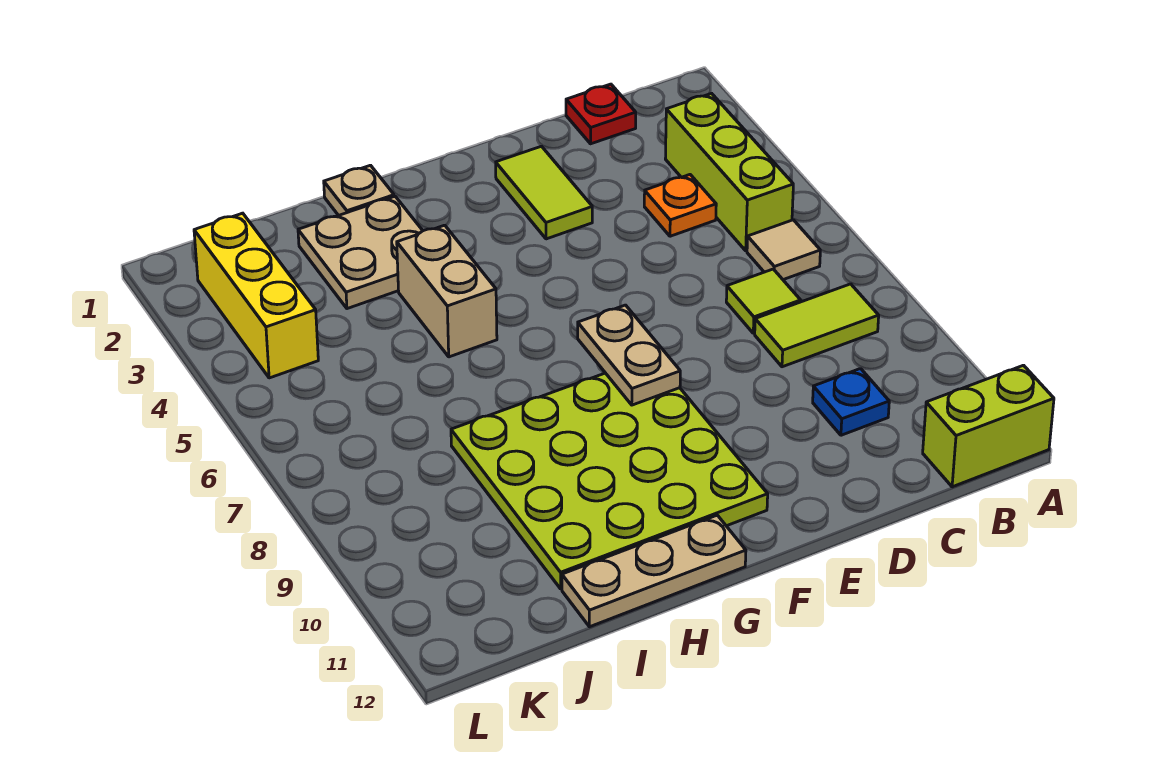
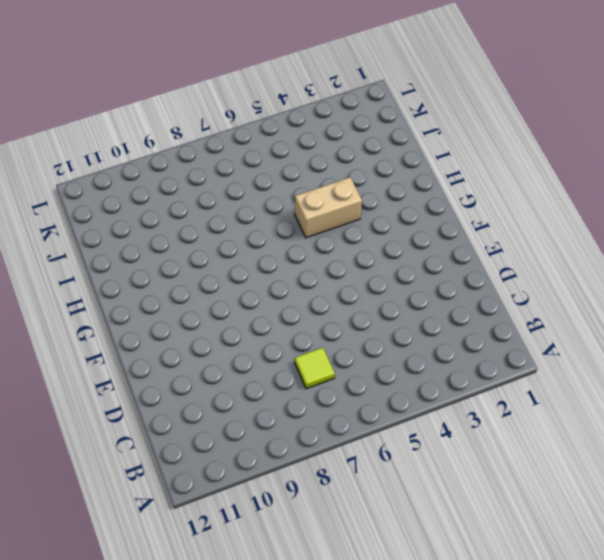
none -> lime 1x2 brick [923,365,1054,487]
none -> lime 1x3 brick [665,93,793,251]
none -> tan 1x1 tile [747,220,820,280]

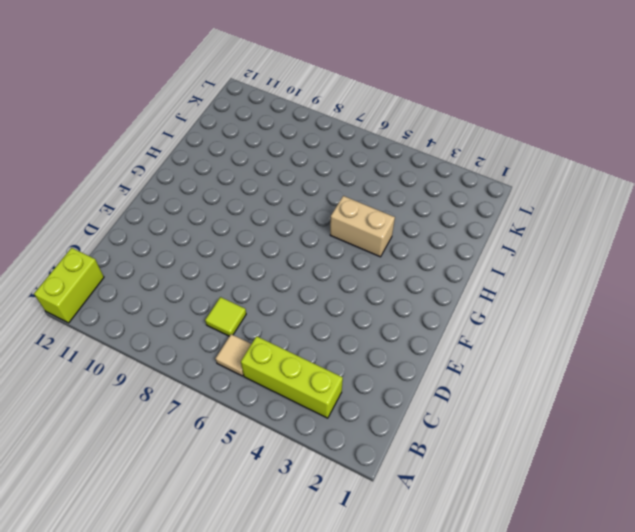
none -> lime 1x2 tile [755,284,879,367]
none -> red 1x1 plate [566,84,636,144]
none -> orange 1x1 plate [644,175,716,236]

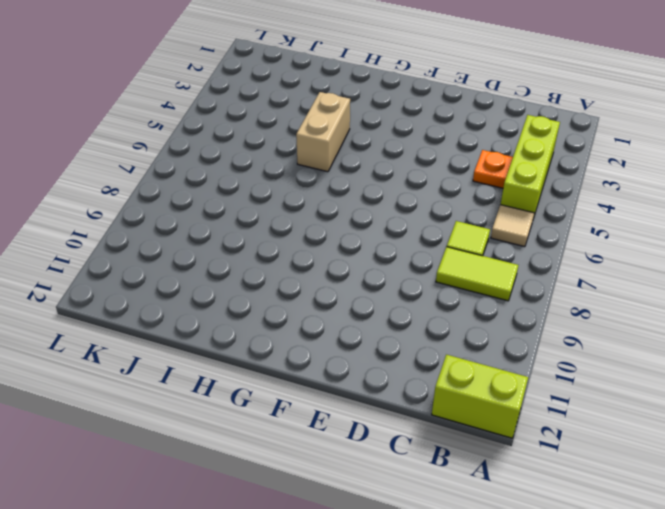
none -> red 1x1 plate [566,84,636,144]
none -> blue 1x1 plate [813,369,889,435]
none -> lime 1x2 tile [496,146,592,239]

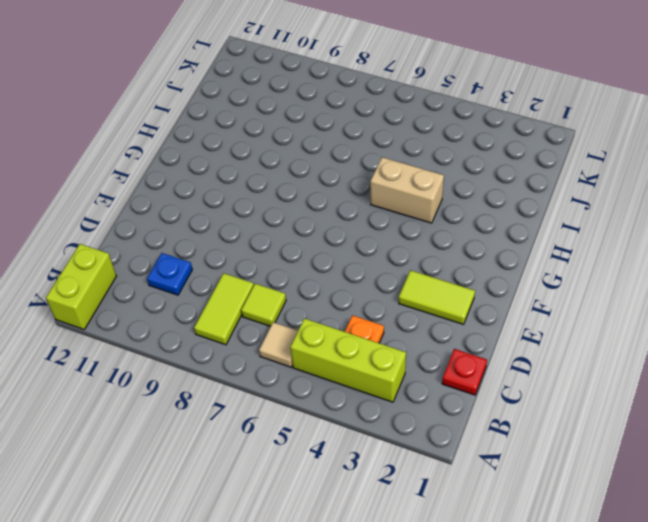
none -> lime 4x4 plate [451,373,768,589]
none -> tan 1x3 plate [562,515,746,627]
none -> tan 1x1 plate [324,165,394,215]

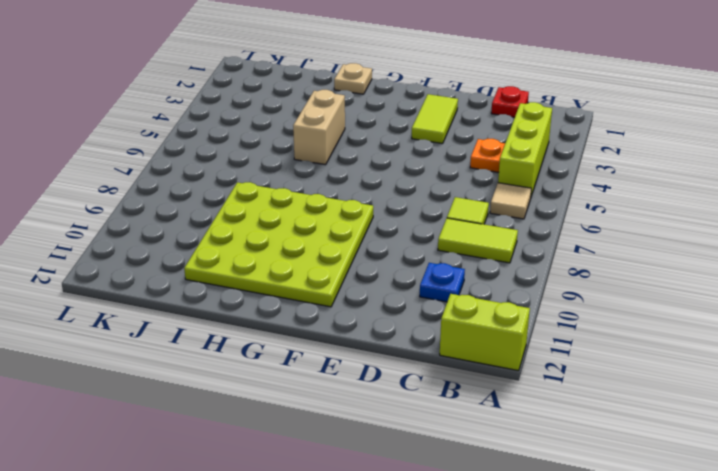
none -> tan 1x3 plate [562,515,746,627]
none -> tan 2x2 plate [298,196,423,309]
none -> yellow 1x3 brick [194,213,318,378]

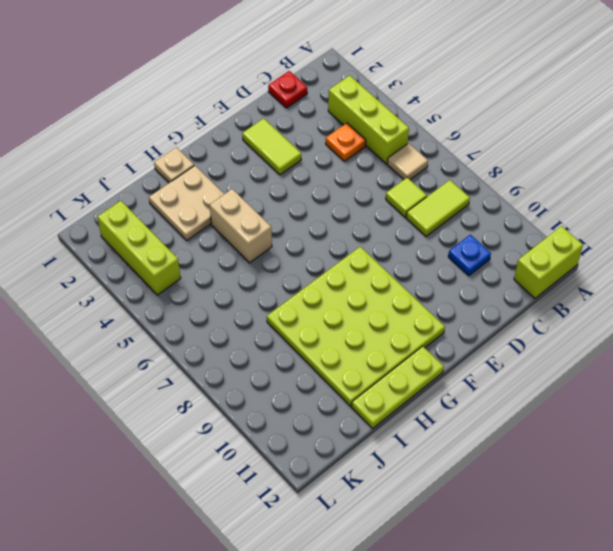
lime 1x3 plate [352,346,444,428] -> tan 1x3 plate [562,515,746,627]
lime 1x3 brick [97,201,181,295] -> yellow 1x3 brick [194,213,318,378]
none -> tan 1x2 plate [578,305,680,405]

